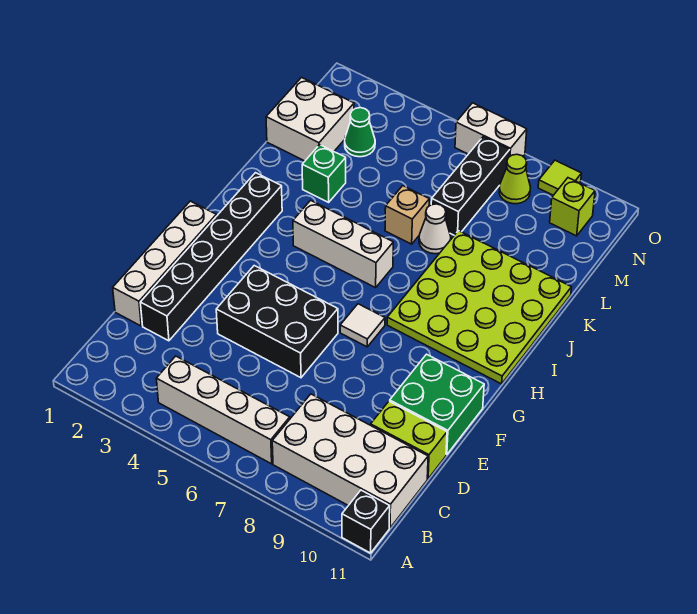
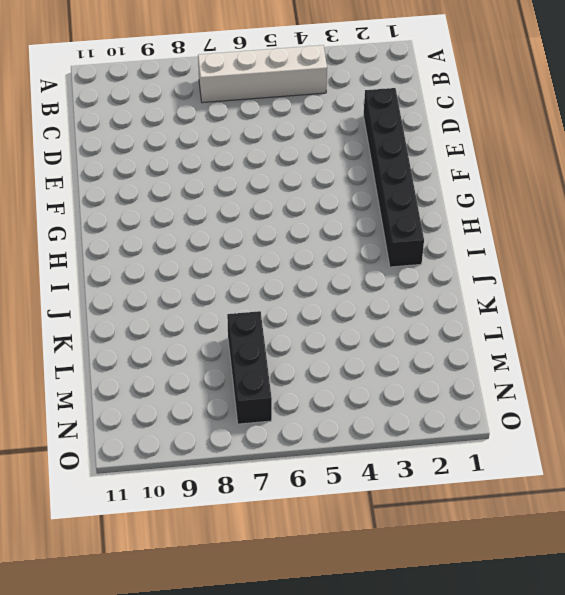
none -> black 1x1 brick [342,490,390,553]
none -> white 2x4 brick [272,394,428,528]
none -> white 1x4 brick [113,201,216,326]

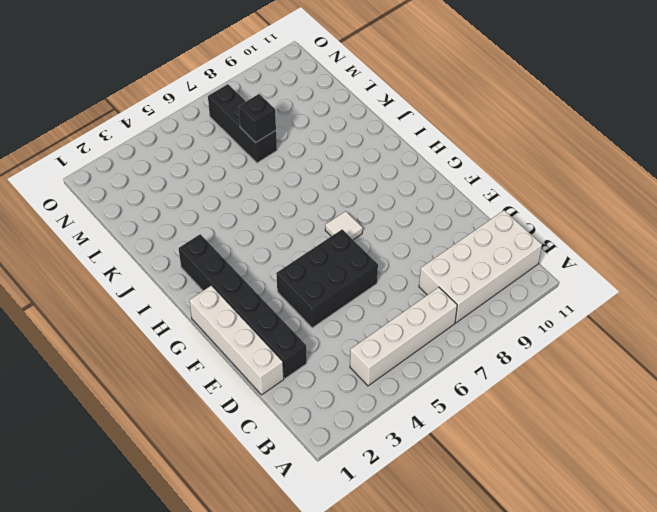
black 1x1 brick [239,94,276,142] -> black 1x1 brick moved to [342,490,390,553]
none -> lime 1x2 brick [371,401,447,479]
none -> green 2x2 brick [390,354,484,455]
none -> lime 4x4 plate [387,231,571,384]

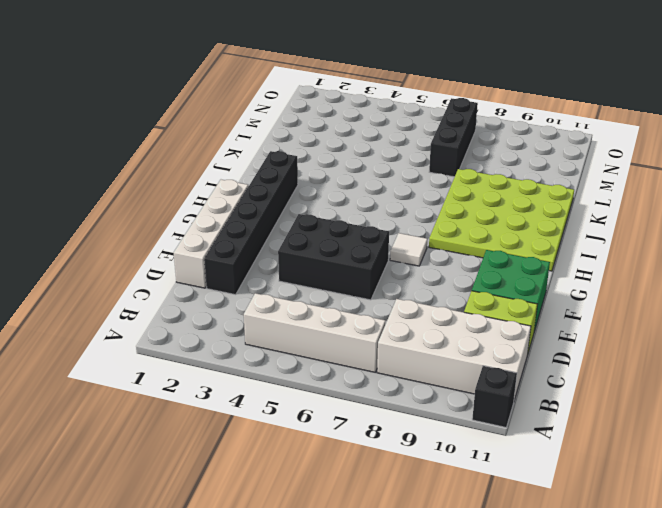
none -> white 1x3 brick [293,200,393,288]
none -> green 1x1 brick [302,145,346,202]
none -> tan 1x1 brick [385,186,429,244]

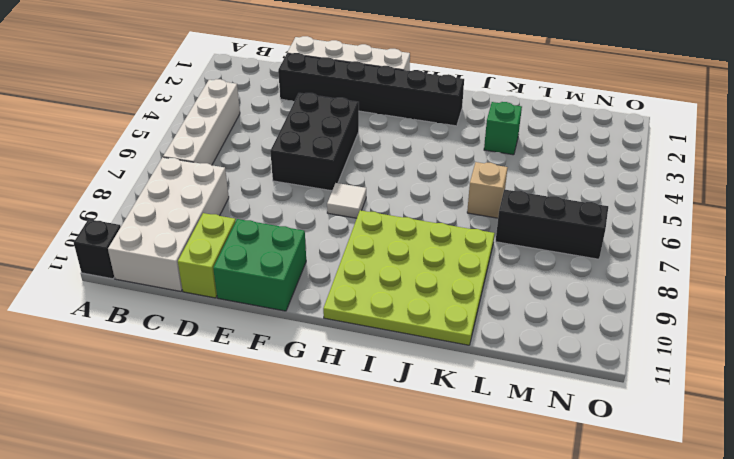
none -> white 1x3 brick [293,200,393,288]
none -> white 1x1 cone [419,204,451,254]
none -> white 2x2 brick [266,78,354,161]

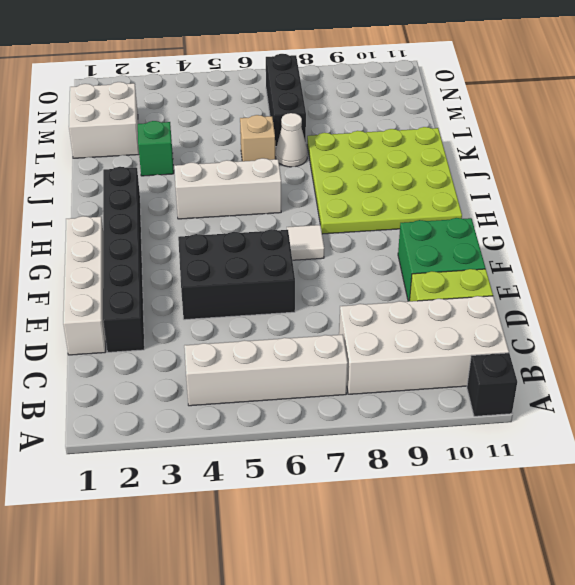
none -> green 1x1 cone [345,108,375,157]
none -> lime 1x1 cone [499,154,530,204]
none -> lime 1x1 brick [550,178,595,236]

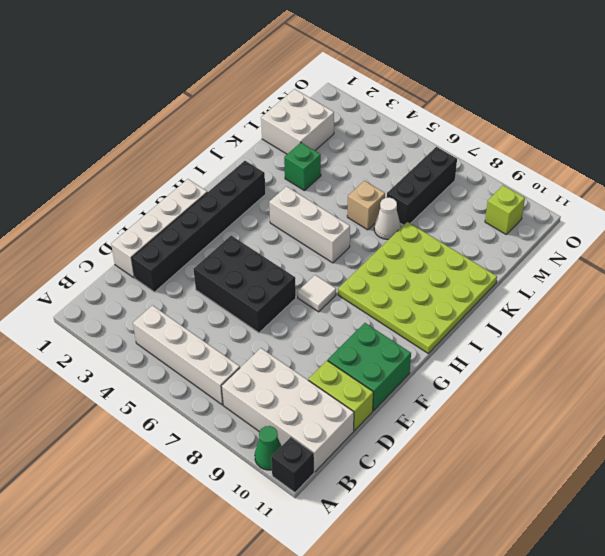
green 1x1 cone [255,426,281,470] -> green 1x1 cone moved to [345,108,375,157]
none -> lime 1x1 cone [499,154,530,204]
none -> white 1x2 brick [455,103,527,157]
none -> lime 1x1 tile [538,160,582,195]

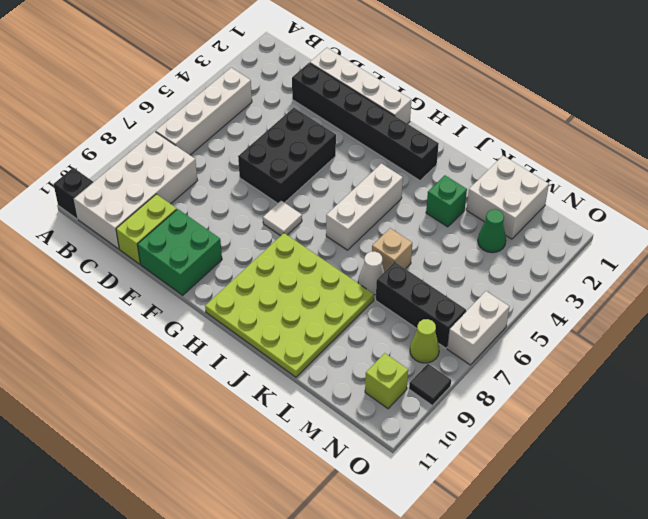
black 1x1 tile [409,364,451,405] -> lime 1x1 tile [538,160,582,195]

